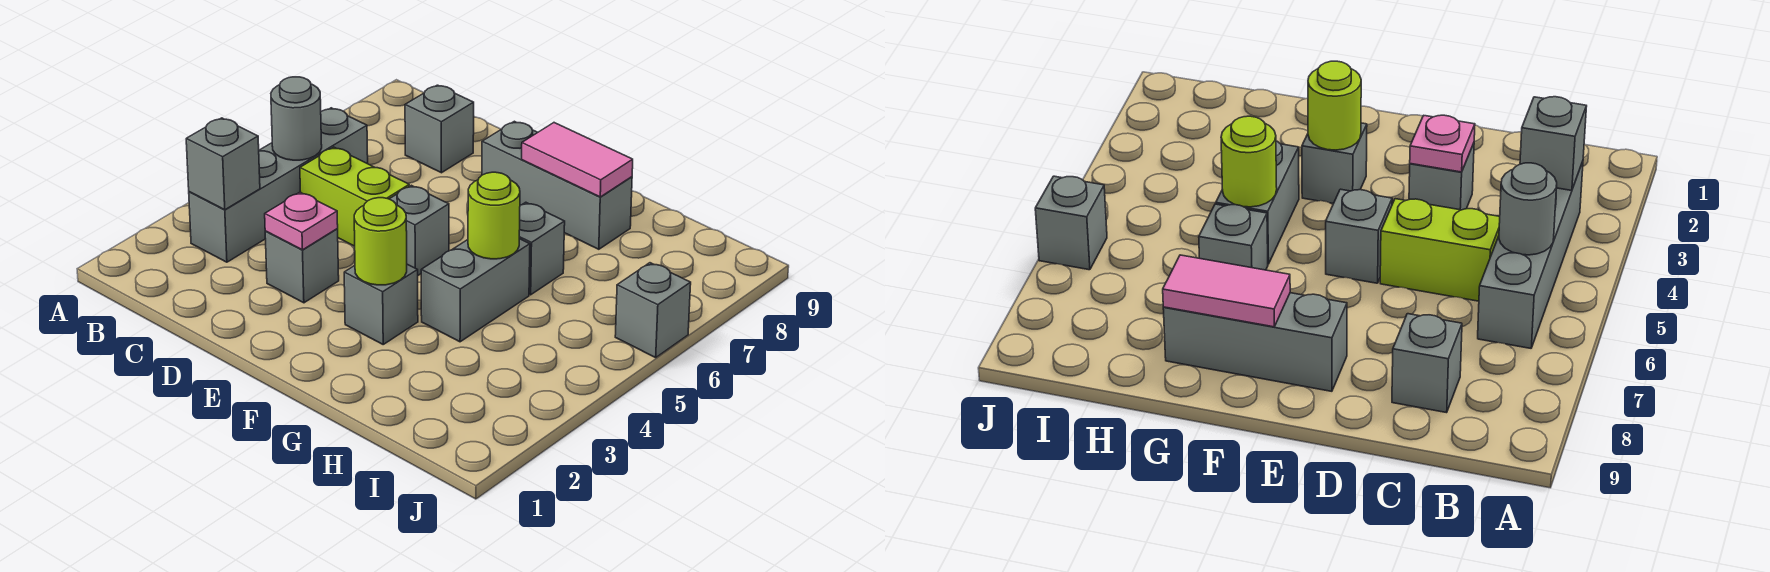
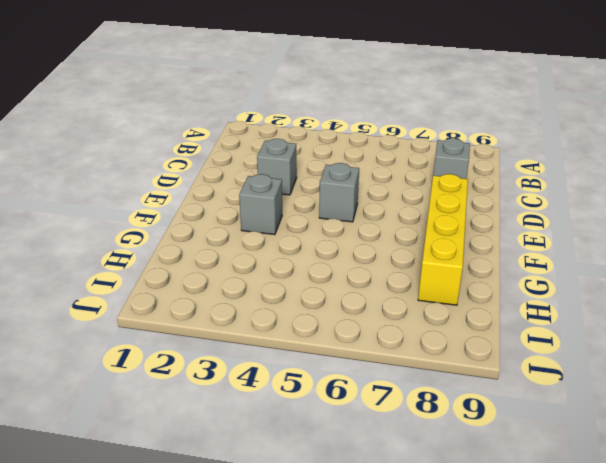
yellow 1x4 brick [418,174,468,305] -> grey 1x3 brick [482,121,632,249]
none -> grey 1x4 brick [189,108,368,262]
none -> lime 1x2 brick [300,147,409,246]
none -> grey 1x2 brick [421,239,530,342]

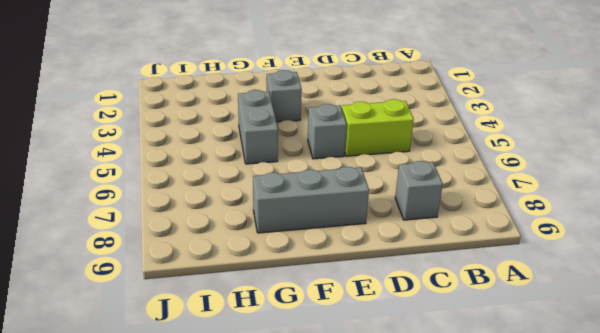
none -> grey 1x4 brick [189,108,368,262]
none -> grey 1x1 brick [265,229,339,303]
none -> grey 1x1 brick [519,202,565,295]

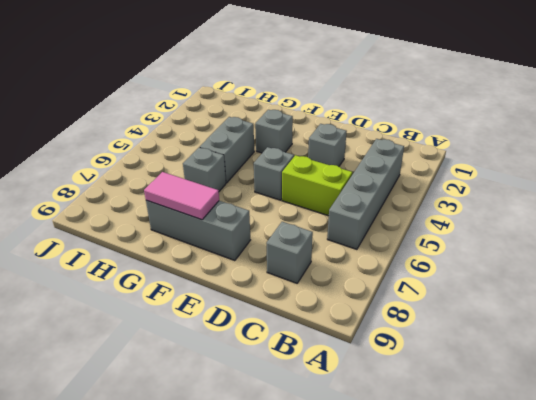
none -> grey 1x1 brick [615,263,691,358]
none -> grey 1x1 brick [186,118,260,210]
none -> grey 1x1 round brick [271,77,322,160]

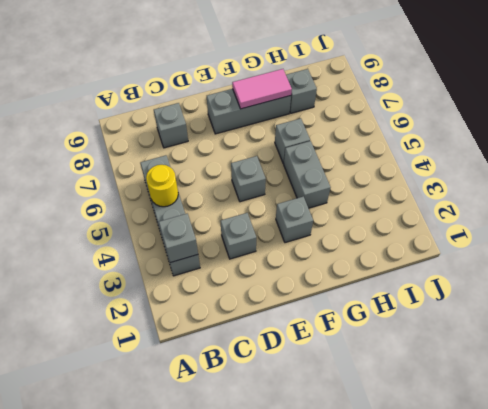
yellow 1x1 round brick [146,165,178,207] -> grey 1x1 round brick [271,77,322,160]
grey 1x1 brick [286,69,317,113] -> grey 1x1 brick moved to [615,263,691,358]
none -> lime 1x2 brick [300,147,409,246]
none -> pink 1x1 plate [265,192,338,250]
none -> lime 1x1 round brick [354,198,407,285]

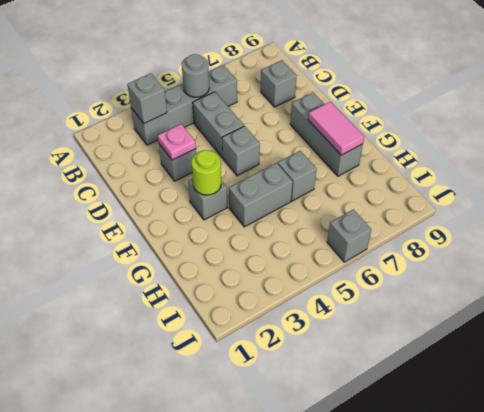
grey 1x2 brick [193,92,244,157] -> lime 1x2 brick [300,147,409,246]
none -> lime 1x1 round brick [468,172,520,259]

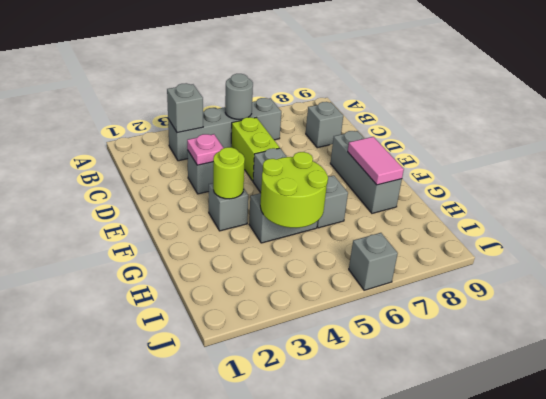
lime 2x2 round brick [260,152,328,228] -> lime 1x1 round brick [468,172,520,259]

